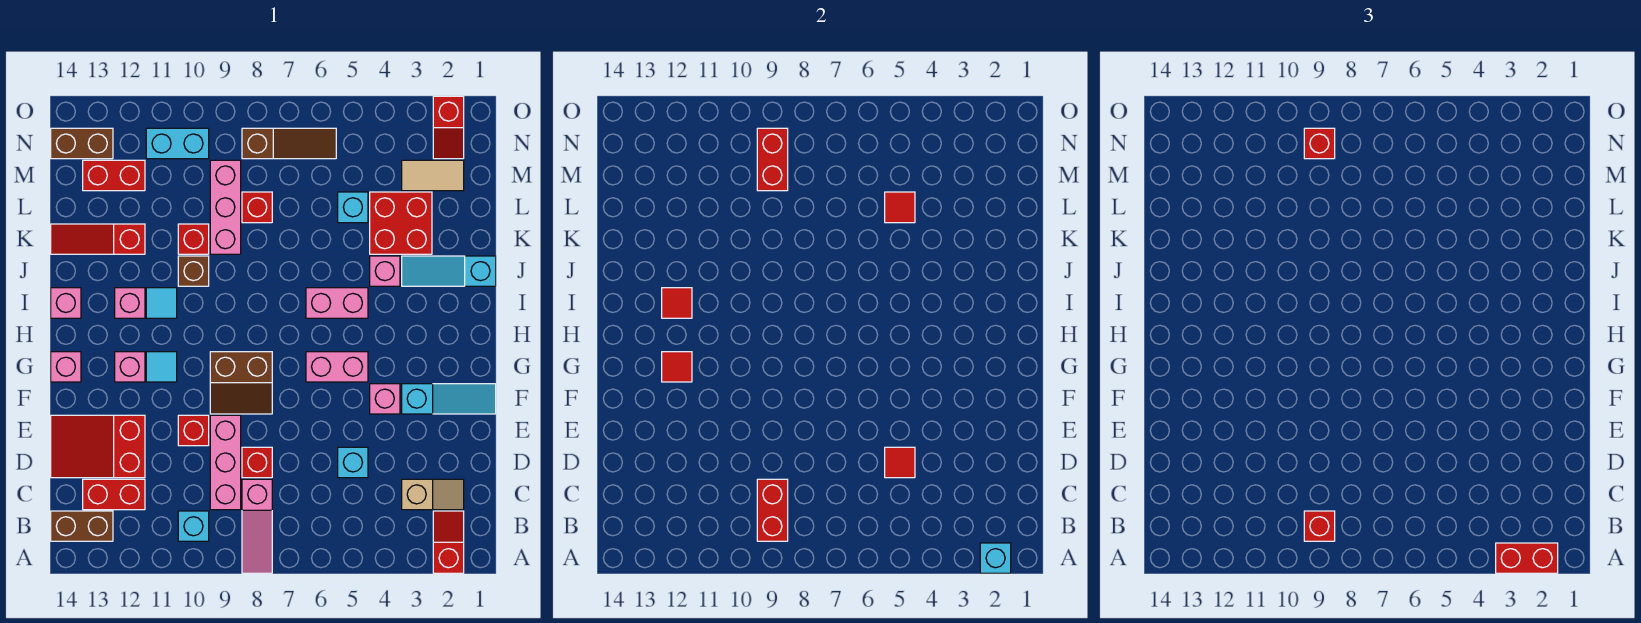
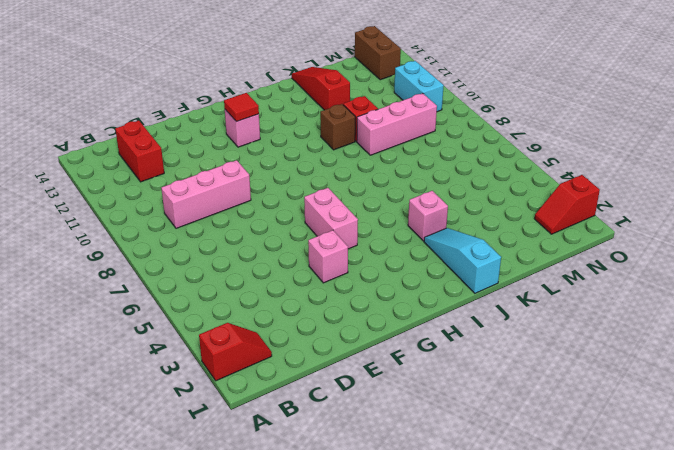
none -> pink 1x3 slope [242,479,272,573]
none -> cyan 1x1 brick [178,511,209,541]
none -> brown 1x2 brick [51,511,113,541]
none -> tan 1x2 slope [402,479,464,510]

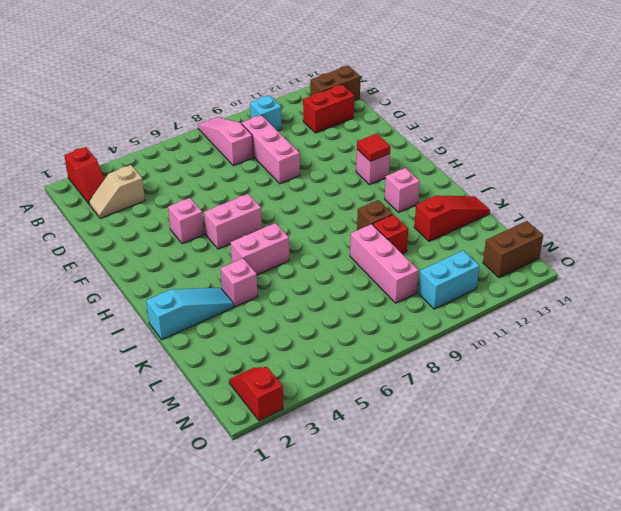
none -> cyan 1x1 brick [338,447,368,478]
none -> red 1x1 brick [242,447,272,478]
none -> red 2x3 slope [51,415,145,478]
none -> red 1x1 brick [178,415,209,446]

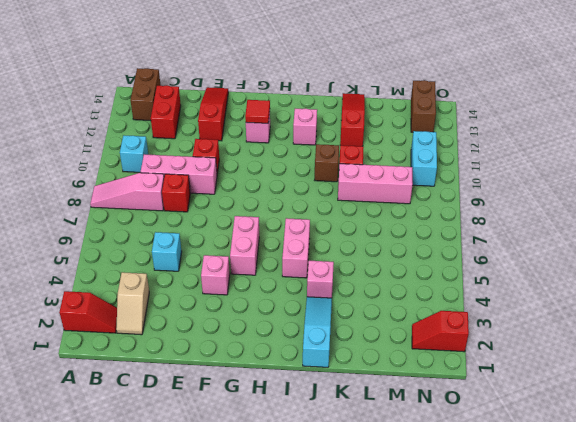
red 1x3 slope [198,87,228,141] -> red 2x3 slope [51,415,145,478]
none -> cyan 1x3 slope [402,384,496,414]
none -> brown 2x2 slope [210,352,272,414]
none -> cyan 1x1 tile [146,352,177,382]
none -> pink 1x1 brick [51,352,81,382]

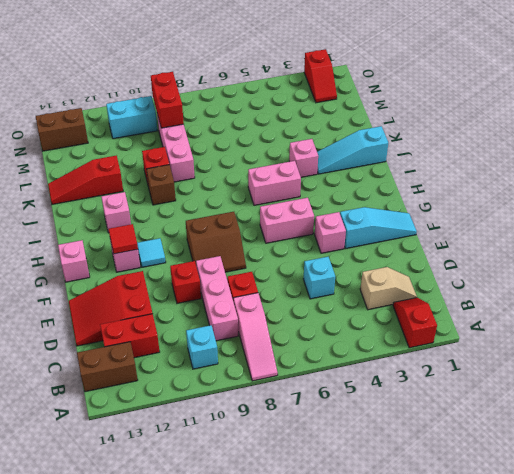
none -> cyan 1x1 tile [146,288,177,318]
none -> pink 1x1 brick [51,288,81,318]
none -> red 2x2 brick [370,192,432,254]
none -> cyan 1x1 brick [338,192,368,223]

